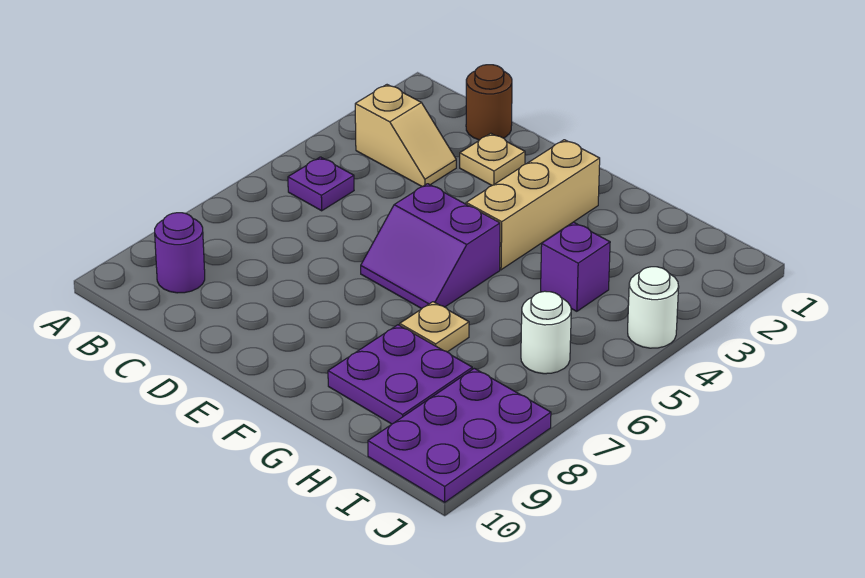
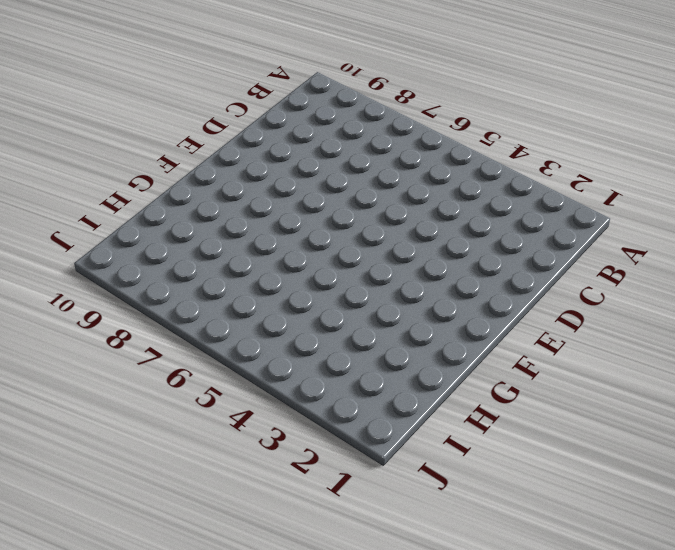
none -> tan 1x2 slope [355,85,456,187]
none -> purple 1x1 plate [288,157,354,211]
none -> purple 1x1 round brick [155,213,205,293]

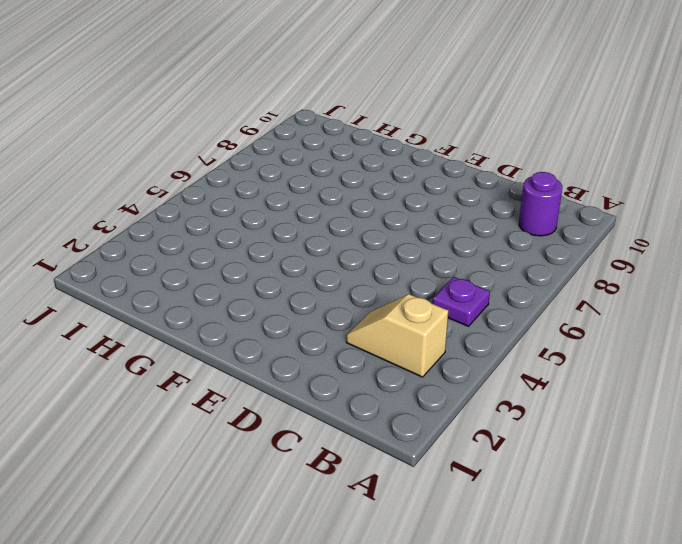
none -> brown 1x1 round brick [466,65,512,140]
none -> tan 1x1 plate [460,133,525,185]
none -> purple 2x2 slope [361,184,500,309]

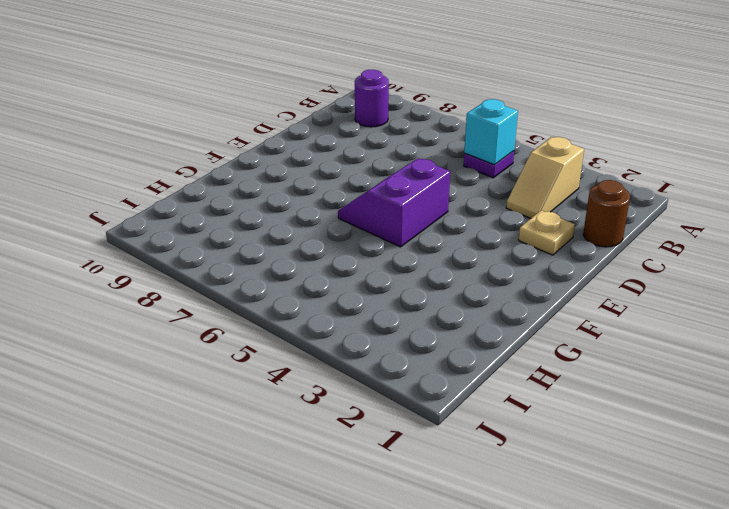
cyan 1x1 brick [464,99,518,165] -> none
none -> tan 1x3 brick [466,140,600,270]
none -> tan 1x1 plate [400,302,469,352]
none -> purple 2x2 plate [328,325,472,424]

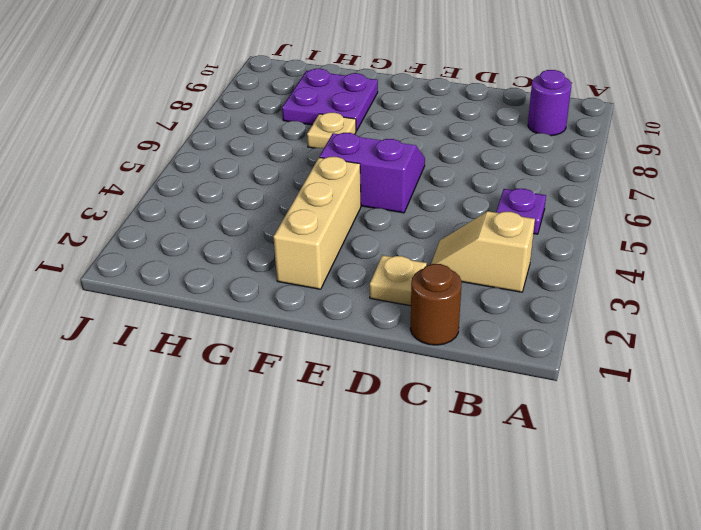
none -> purple 1x1 brick [541,222,610,311]
none -> white 1x1 round brick [521,291,571,374]
none -> purple 2x3 plate [368,368,551,502]

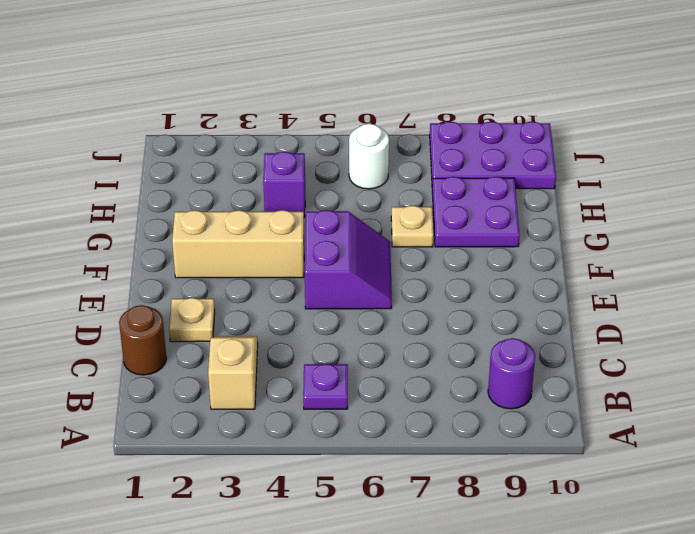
none -> white 1x1 round brick [628,267,679,348]

